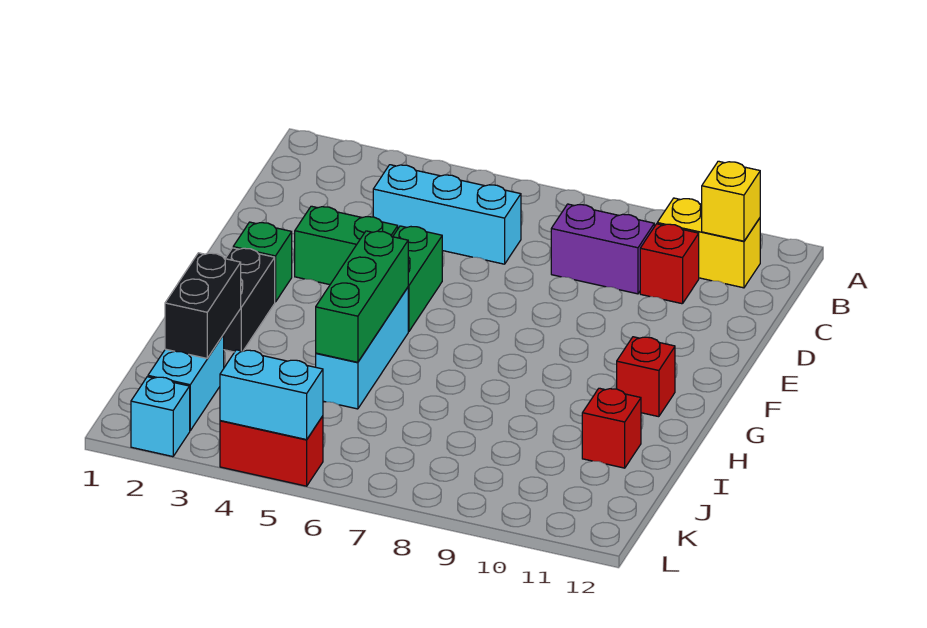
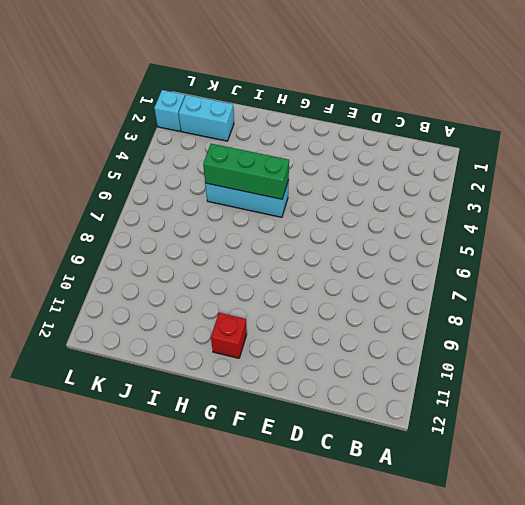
none -> yellow 1x2 brick [657,198,760,288]
none -> cyan 1x3 brick [373,165,521,264]
none -> purple 1x2 brick [551,204,654,294]

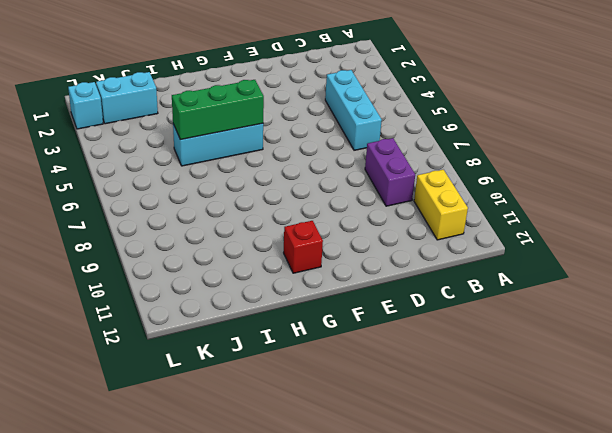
none -> red 1x1 brick [640,224,699,304]
none -> green 1x2 brick [295,206,398,285]
none -> green 1x2 brick [393,226,442,332]

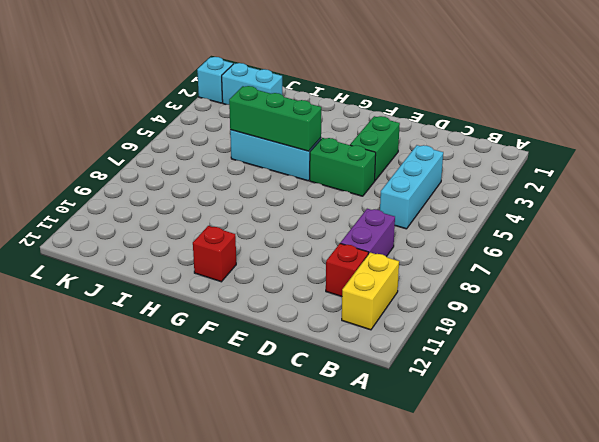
none -> green 1x1 brick [233,222,292,302]
none -> black 1x2 brick [223,248,275,352]
none -> red 1x1 brick [582,388,641,468]

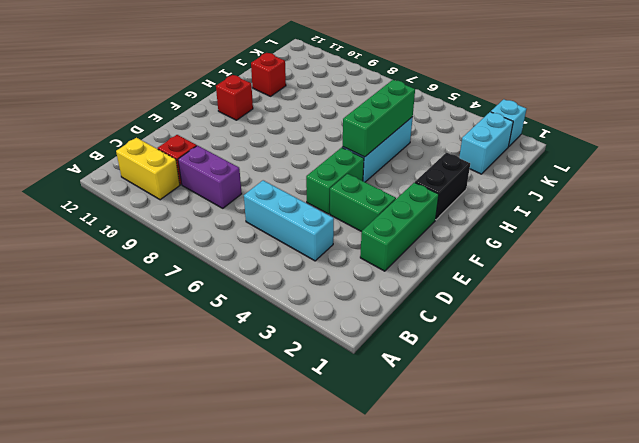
green 1x3 brick [360,182,439,271] -> green 1x1 brick [233,222,292,302]
none -> red 1x2 brick [220,416,323,486]
none -> yellow 1x1 brick [702,161,760,241]
none -> black 1x2 brick [165,253,241,358]

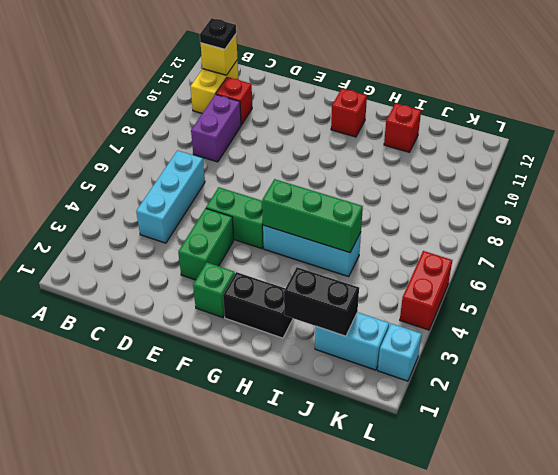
black 1x1 plate [200,18,236,49] -> none
none -> cyan 1x2 brick [220,350,323,440]

